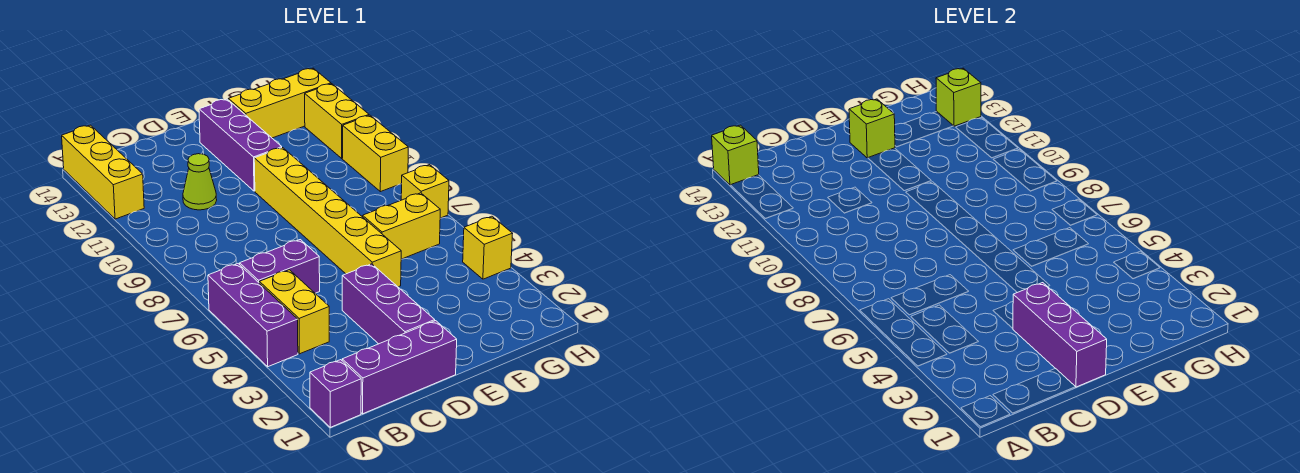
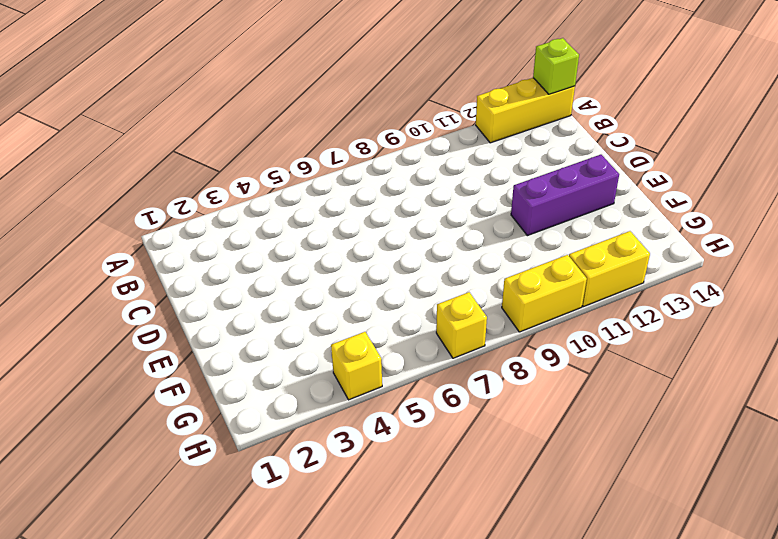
none -> purple 1x1 brick [310,360,361,427]
none -> purple 1x3 brick [208,264,298,367]
none -> purple 1x3 brick [342,321,457,414]

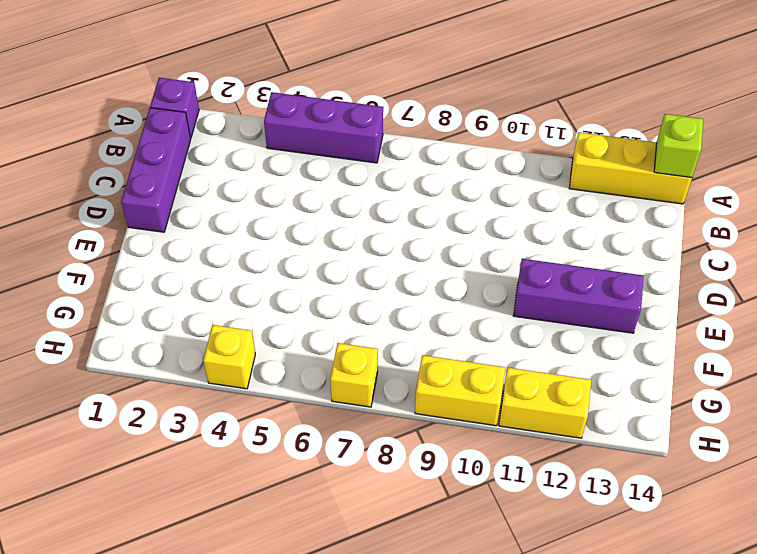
none -> yellow 1x2 brick [259,270,329,354]
none -> purple 1x2 brick [240,240,320,293]
none -> lime 1x1 cone [183,154,217,210]

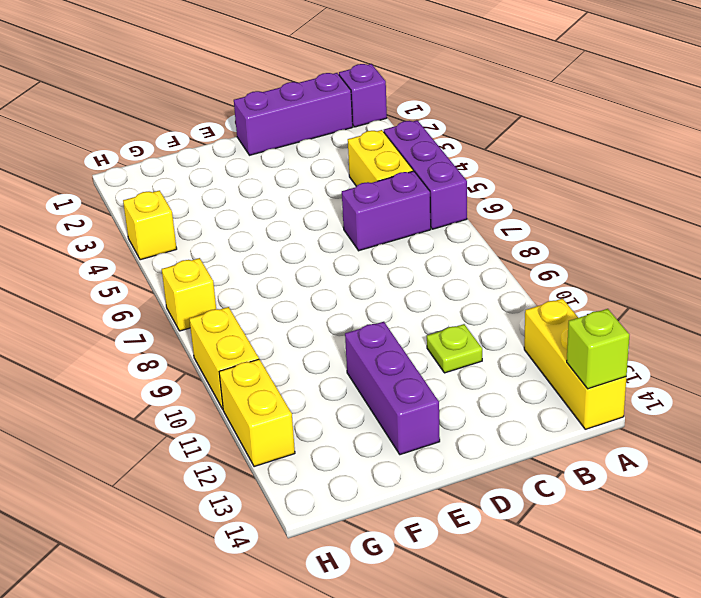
lime 1x1 plate [427,324,482,373] -> lime 1x1 cone [183,154,217,210]
none -> purple 1x3 brick [342,264,435,344]
none -> yellow 1x6 brick [254,148,401,287]
none -> yellow 1x2 brick [363,193,440,259]

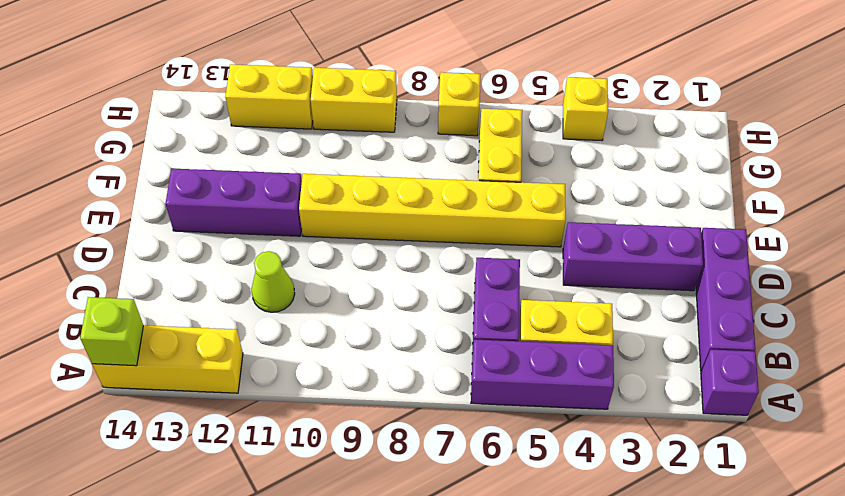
none -> yellow 1x3 brick [228,68,331,138]
none -> purple 1x3 brick [1013,283,1107,387]
none -> lime 1x1 brick [849,99,895,158]

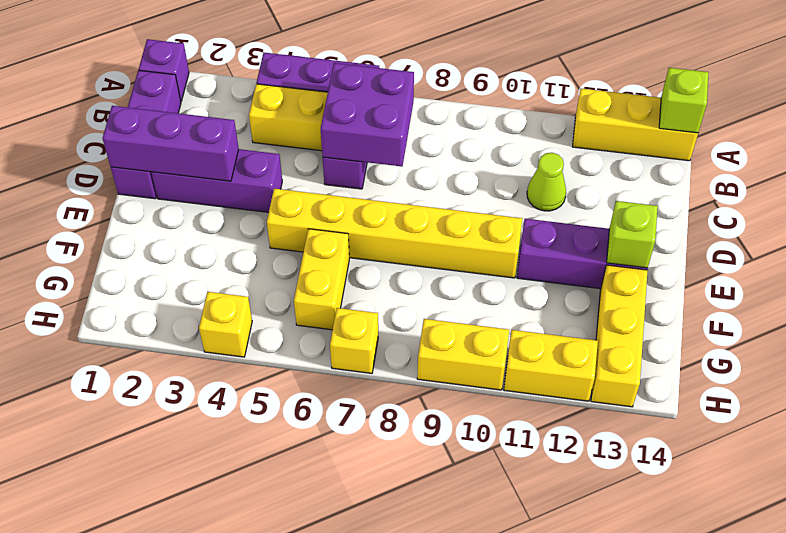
purple 2x2 brick [321,63,414,166] -> none
none -> lime 1x1 brick [936,68,981,126]

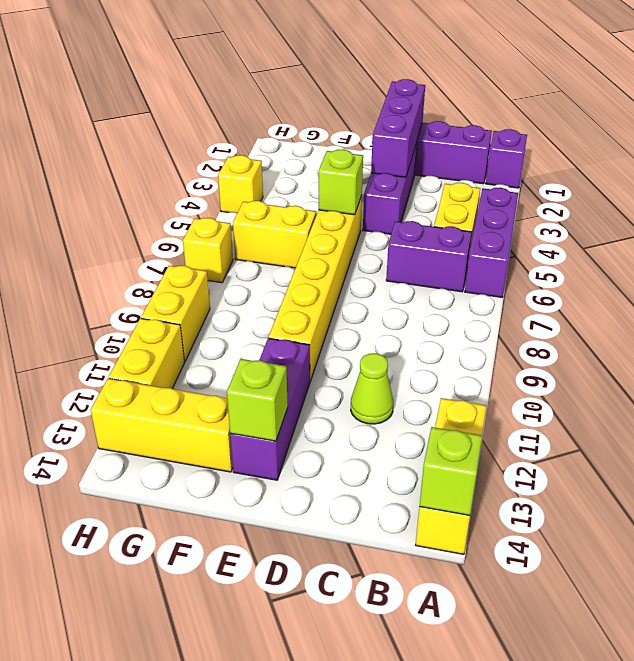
lime 1x1 brick [319,150,363,215] -> lime 1x1 brick moved to [936,68,981,126]

